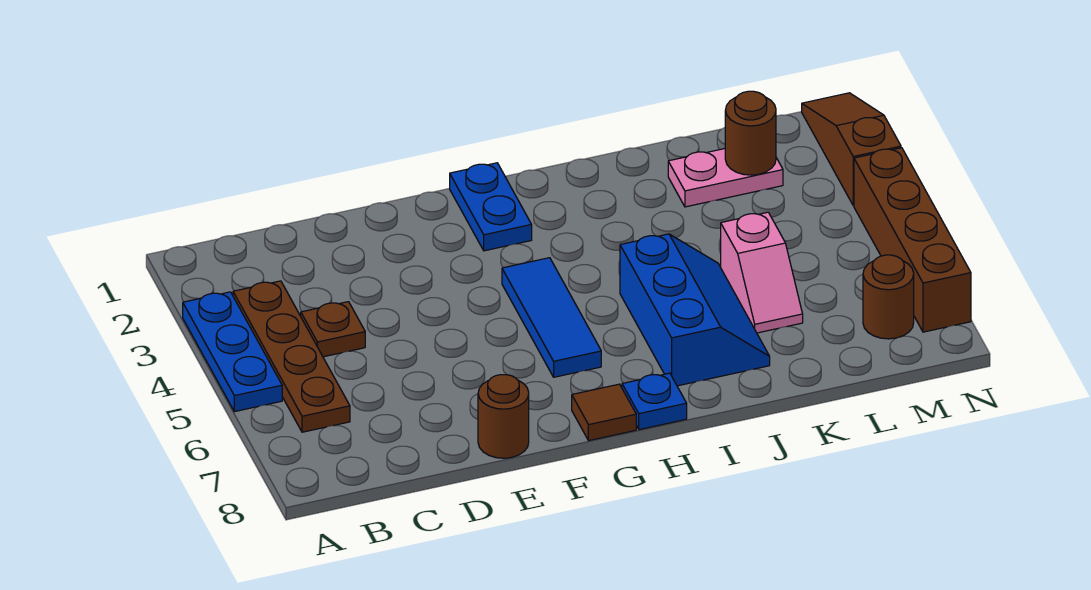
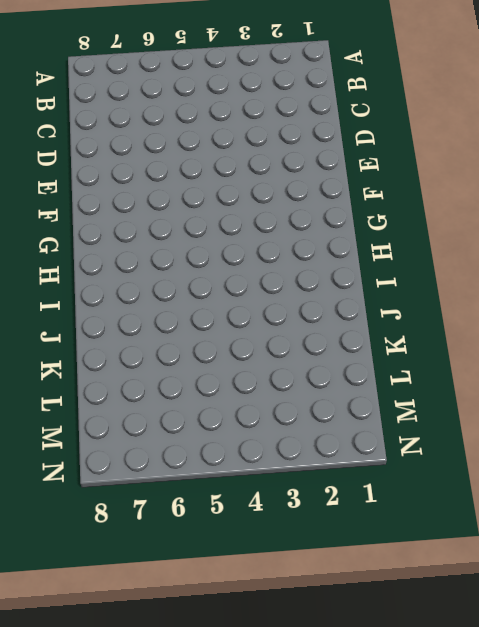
none -> blue 1x3 plate [183,292,282,412]
none -> brown 1x4 plate [233,281,350,432]
none -> brown 1x1 plate [301,302,365,357]

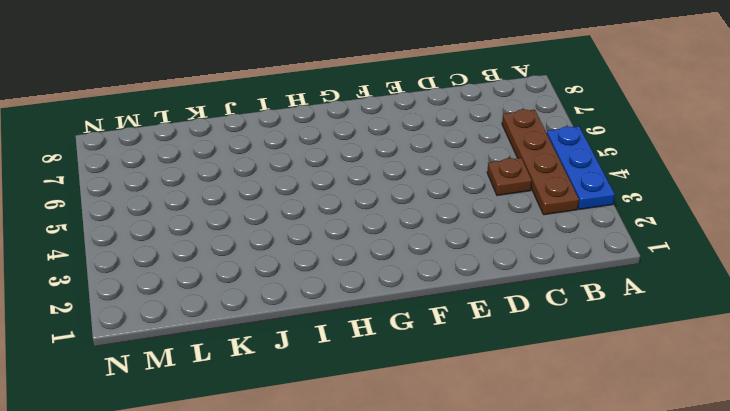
none -> brown 1x1 round brick [478,375,529,458]
none -> blue 1x2 plate [450,163,532,251]
none -> blue 1x3 tile [502,258,601,377]

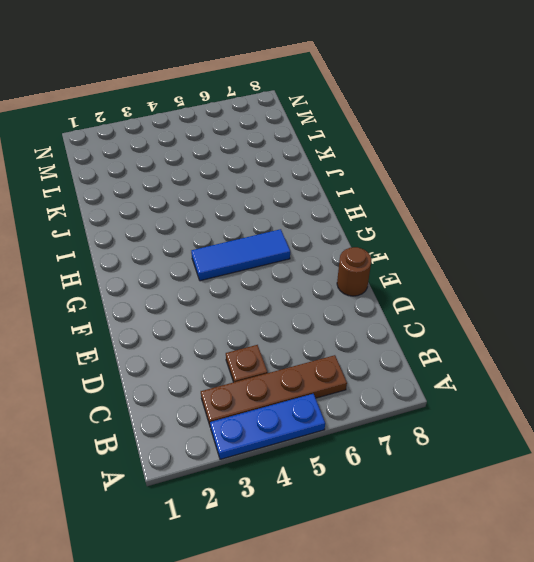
none -> blue 1x2 plate [450,163,532,251]
none -> brown 1x1 tile [572,384,636,441]
none -> blue 1x1 plate [622,373,687,430]

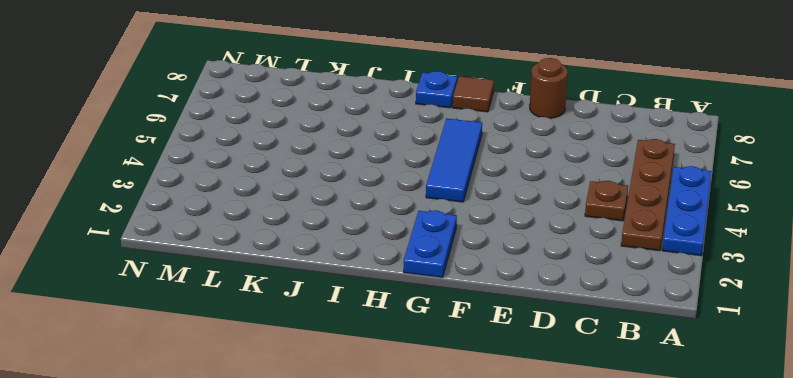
none -> blue 2x3 slope [620,234,770,386]
none -> pink 1x2 plate [668,149,783,207]
none -> pink 1x2 slope [721,212,803,333]

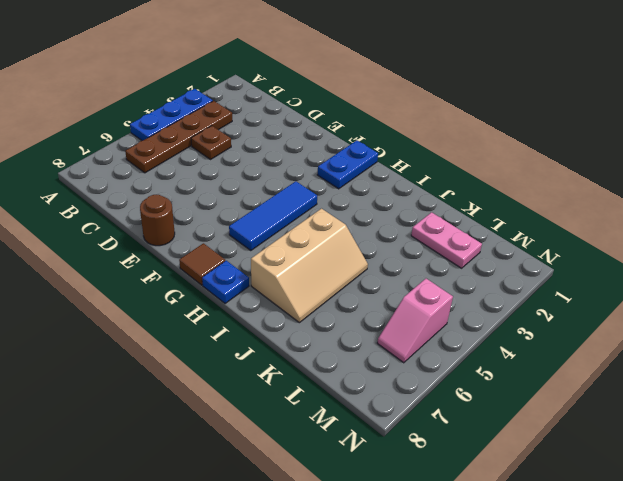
tan 2x3 slope [251,209,368,323] -> blue 2x3 slope [620,234,770,386]
pink 1x2 slope [377,279,453,363] -> pink 1x2 slope moved to [721,212,803,333]
none -> brown 1x1 round brick [863,255,914,339]
none -> brown 1x3 slope [802,93,901,206]
none -> brown 1x4 brick [854,148,971,332]

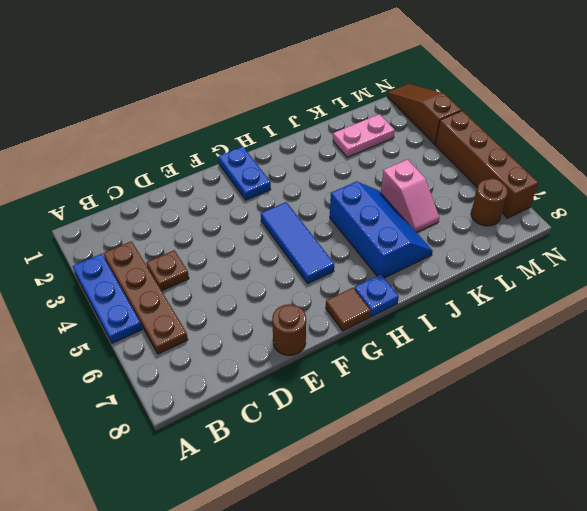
none -> brown 1x1 round brick [725,91,776,175]

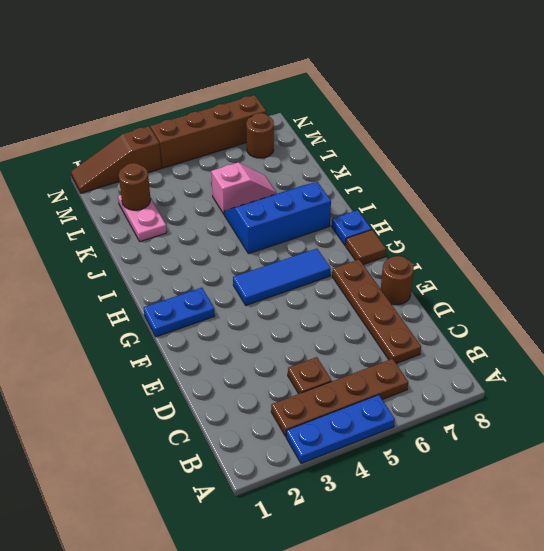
brown 1x4 plate [332,259,421,364] -> none

